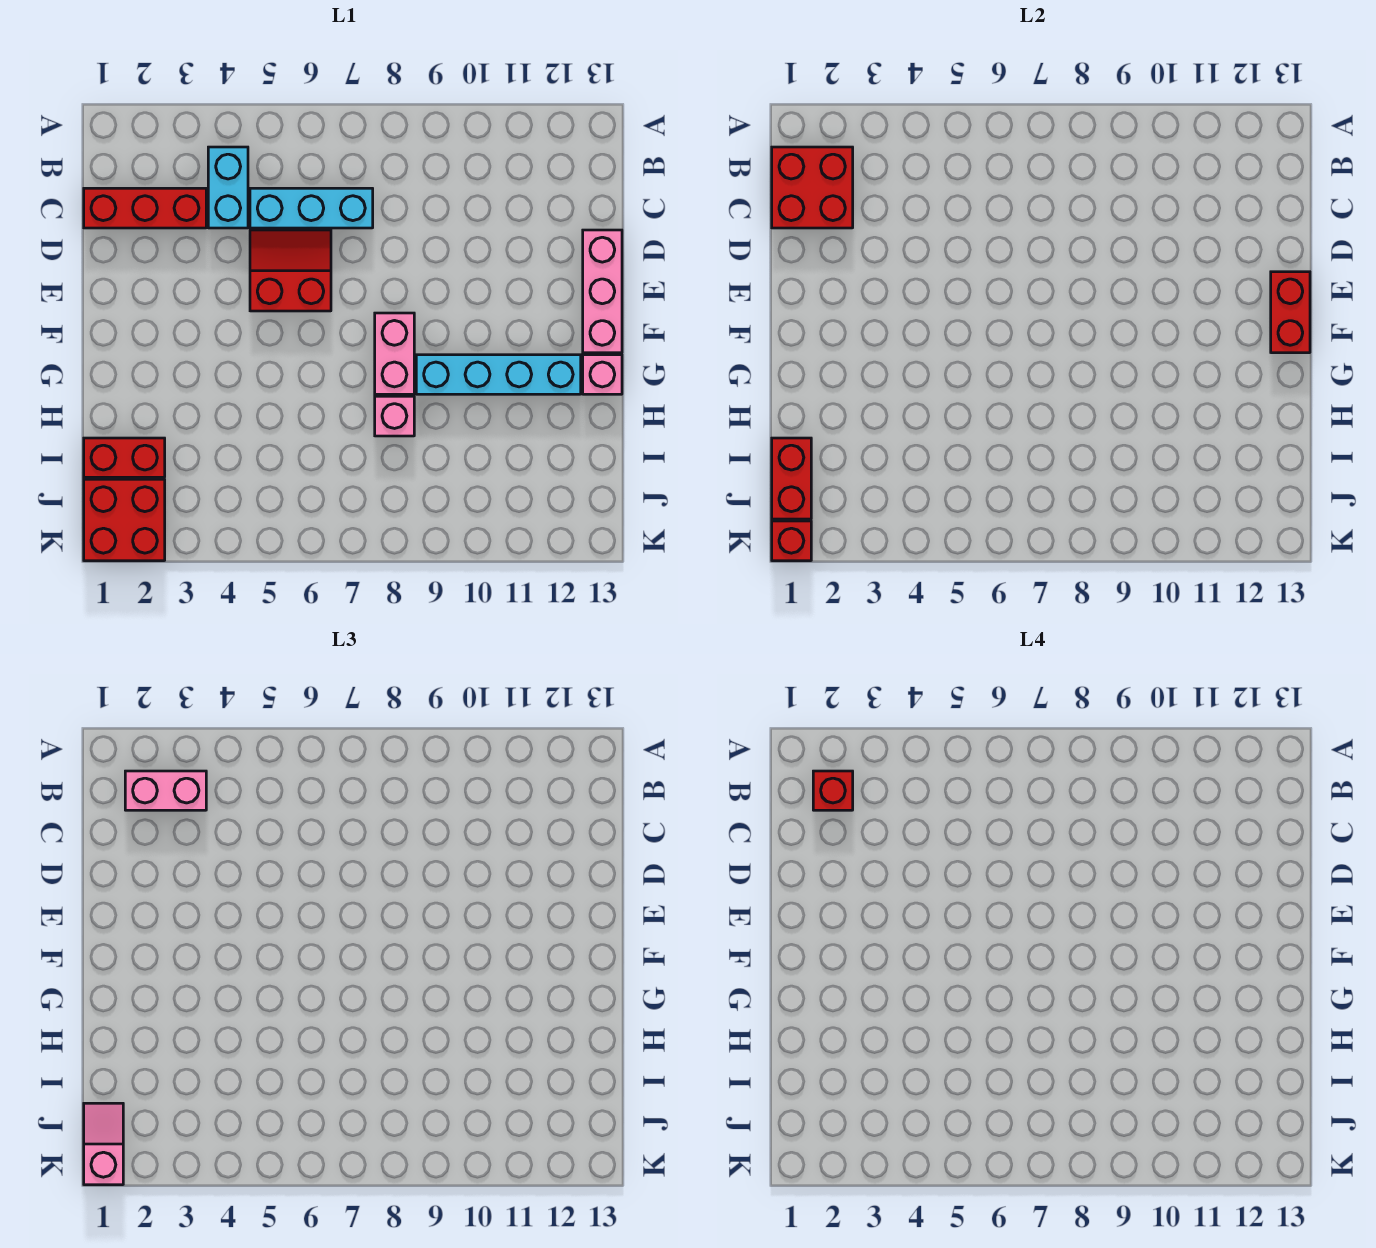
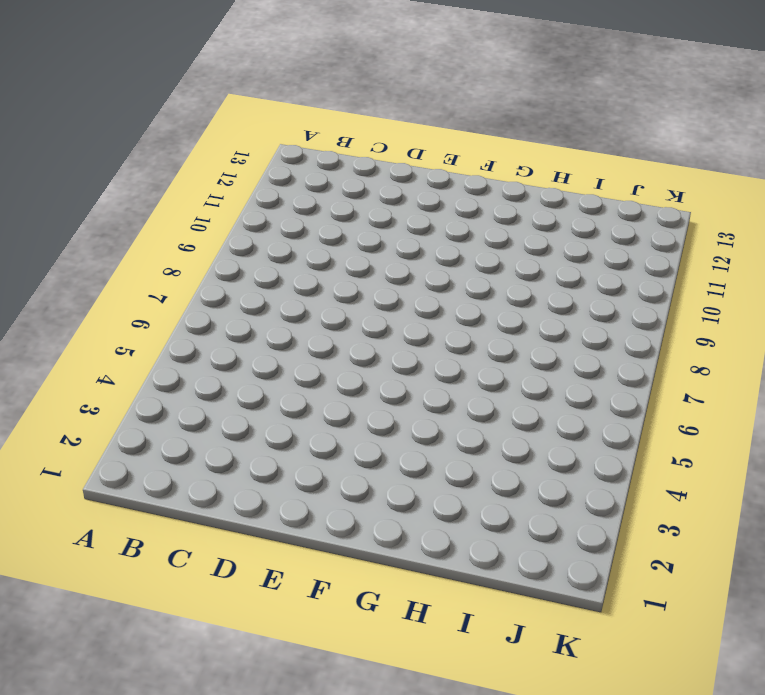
none -> cyan 1x2 brick [208,147,248,228]
none -> red 1x3 brick [84,188,206,228]
none -> cyan 1x3 brick [250,188,373,228]

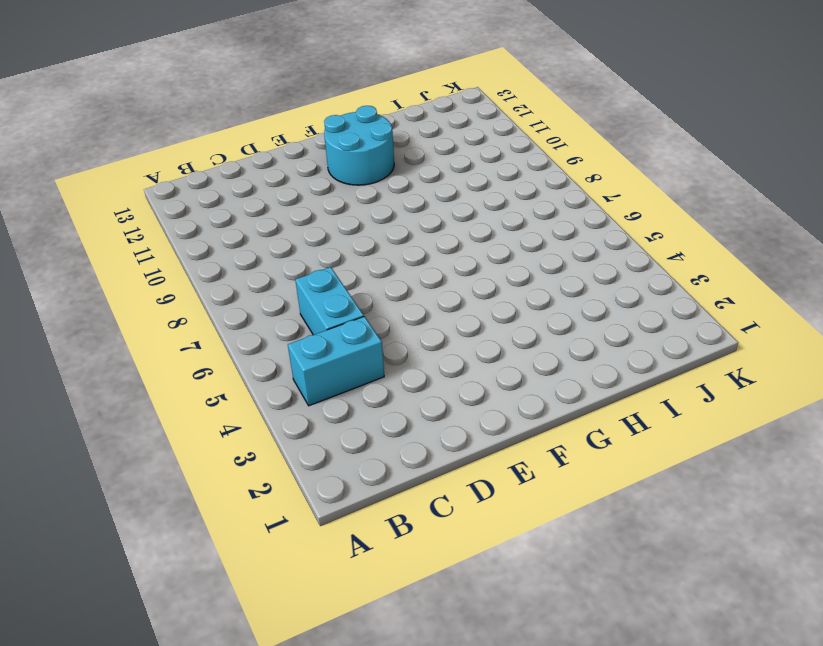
cyan 1x2 brick [295,267,364,335] -> cyan 1x3 brick [250,188,373,228]
cyan 2x2 round brick [324,106,394,185] -> cyan 1x4 brick [416,355,581,394]
none -> red 1x3 brick [84,188,206,228]
none -> red 2x2 slope [250,230,331,311]
none -> pink 1x3 brick [583,230,622,353]

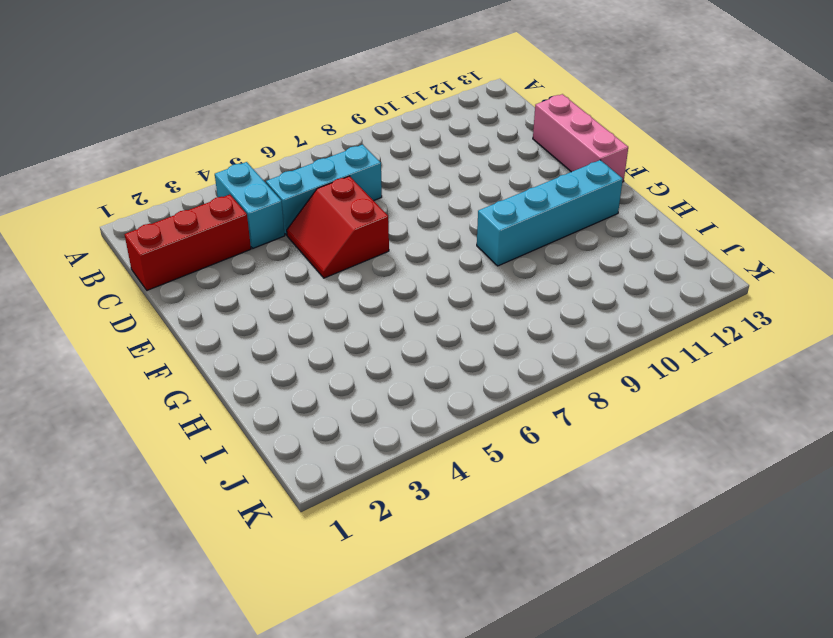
red 2x2 slope [287,176,389,278] -> red 2x2 slope turned to [250,230,331,311]
none -> pink 1x2 brick [375,313,414,394]
none -> pink 1x1 brick [583,355,622,394]
none -> pink 1x1 brick [375,396,414,436]

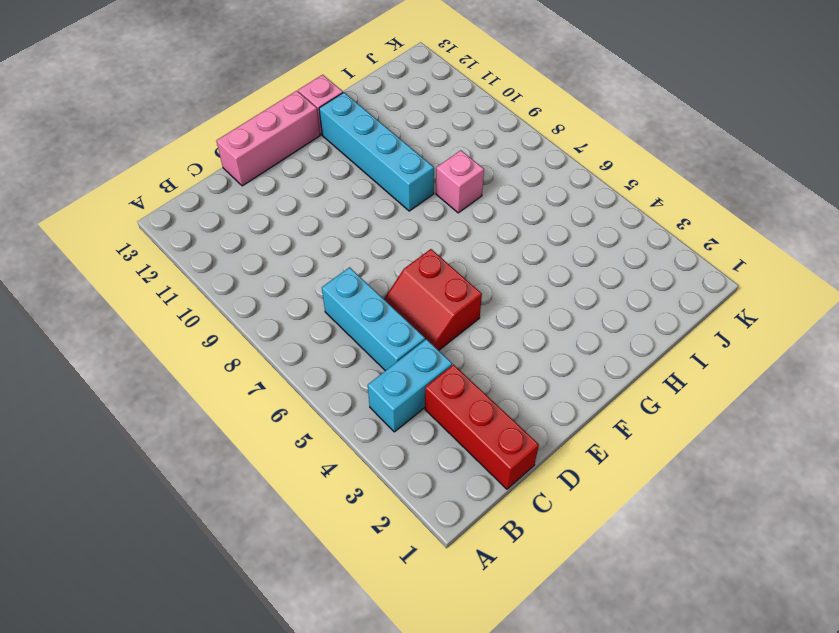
none -> pink 1x2 brick [375,313,414,394]
none -> red 1x2 brick [84,438,165,477]
none -> red 2x2 brick [84,479,165,561]

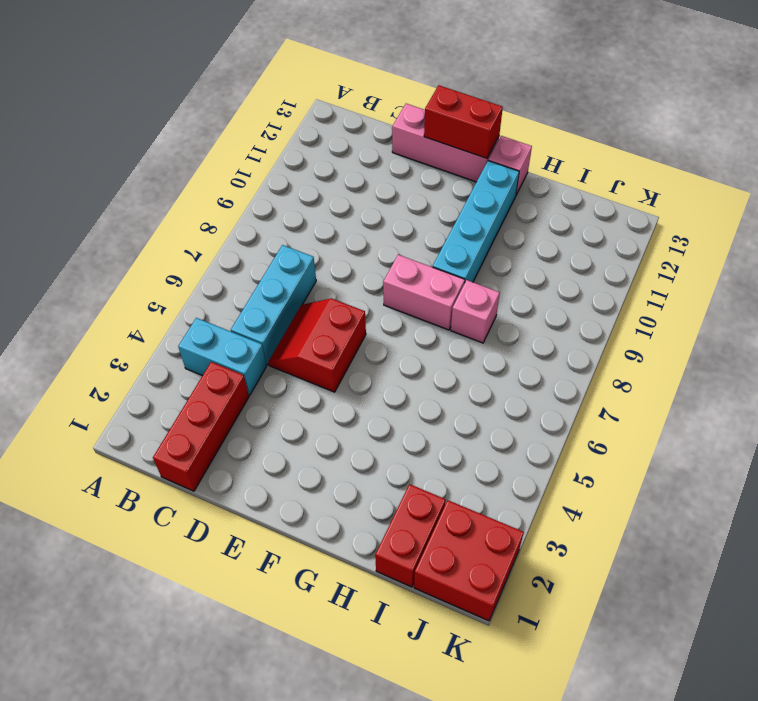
none -> red 2x2 brick [772,147,853,228]
none -> red 1x2 brick [772,438,811,519]
none -> red 1x1 brick [772,521,811,561]

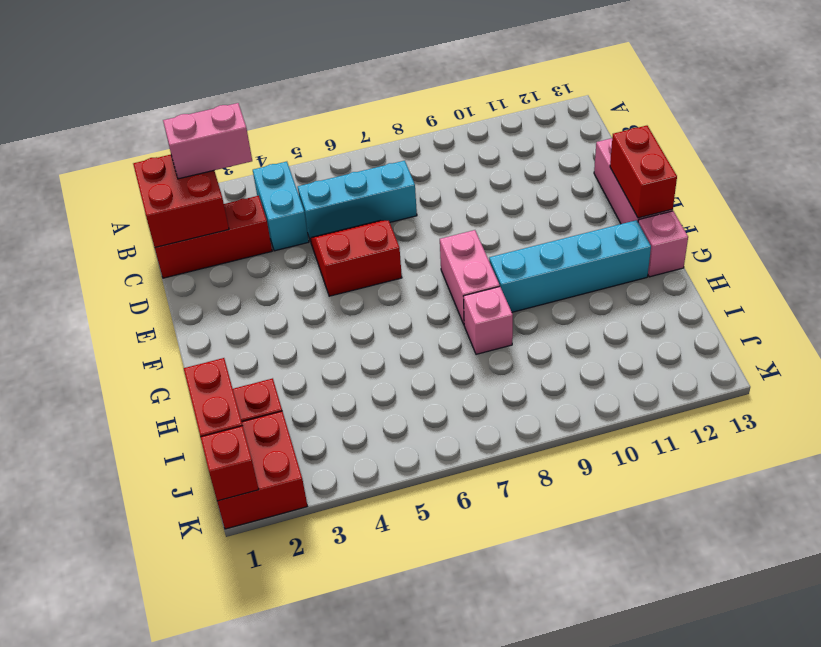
none -> pink 1x2 slope [84,1103,123,1185]
none -> red 1x1 brick [813,771,853,810]

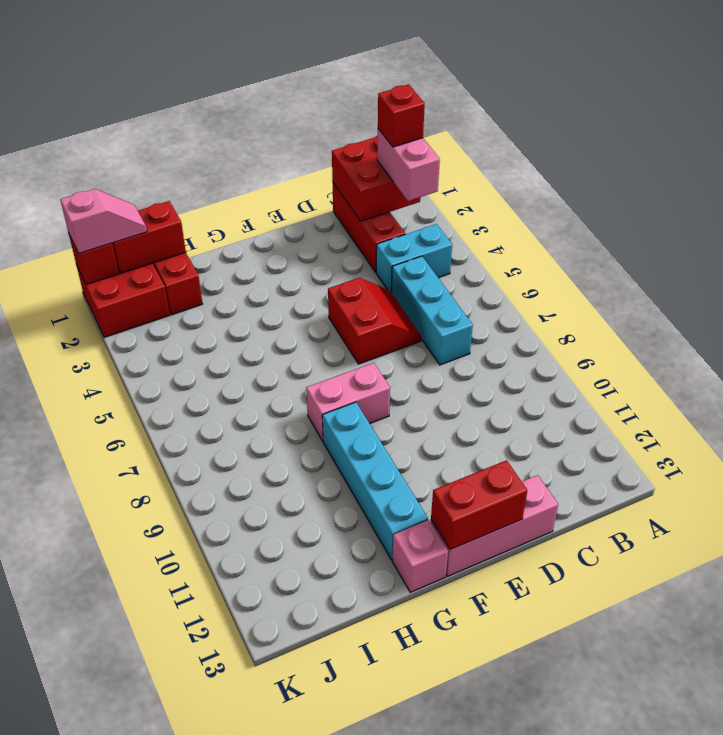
none -> pink 1x1 brick [375,396,414,436]

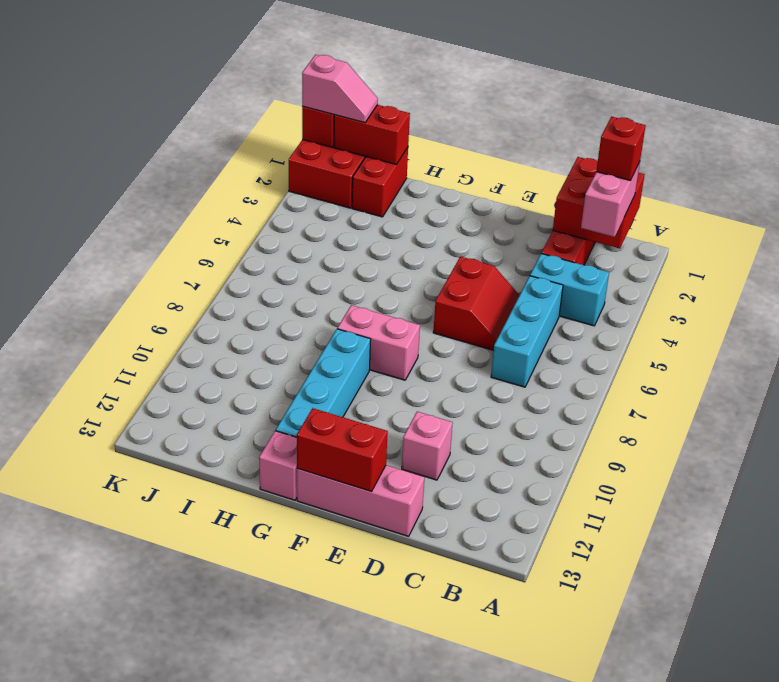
pink 1x1 brick [402,412,453,480] -> pink 1x1 brick moved to [375,396,414,436]

